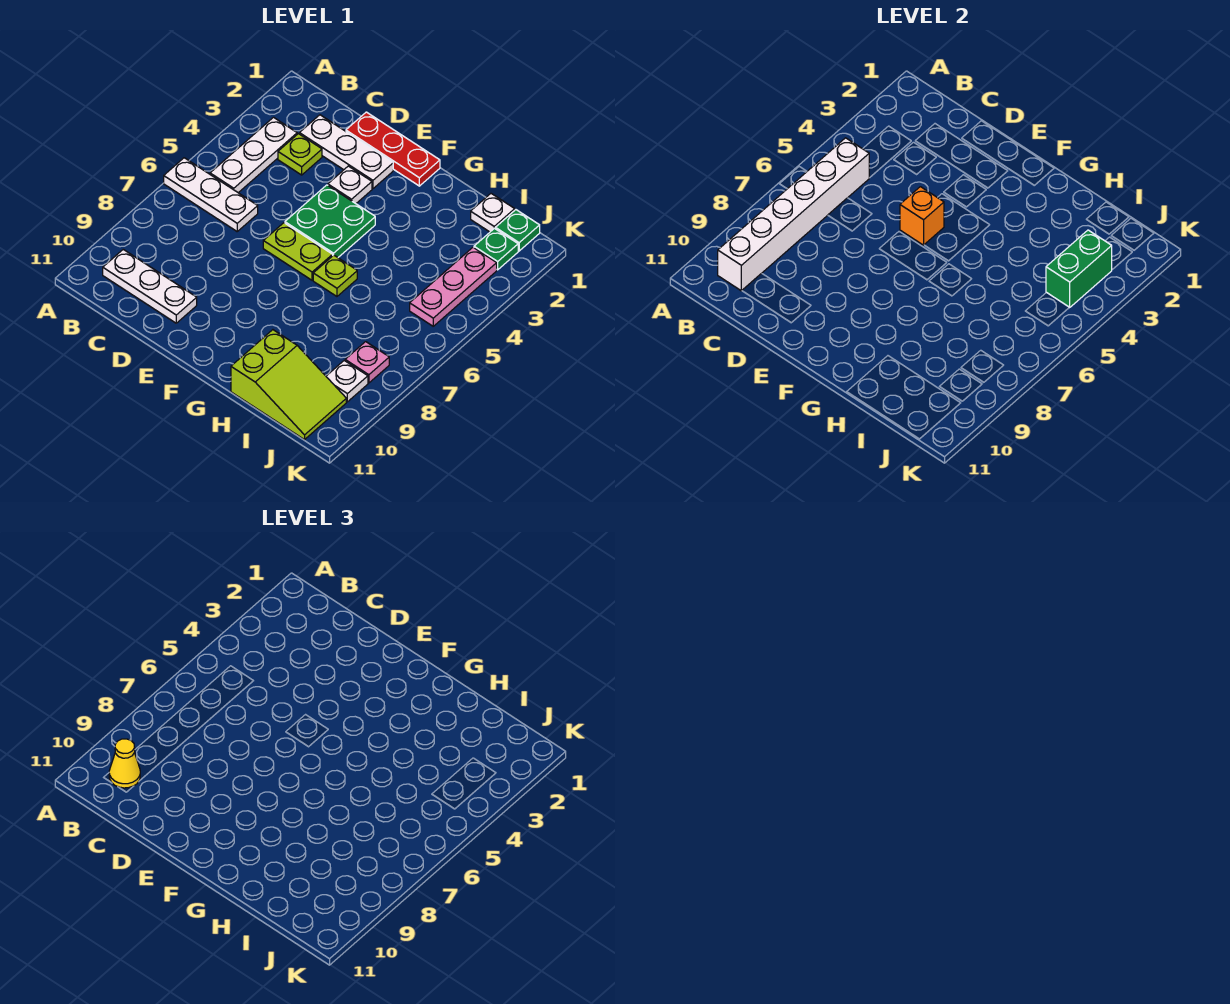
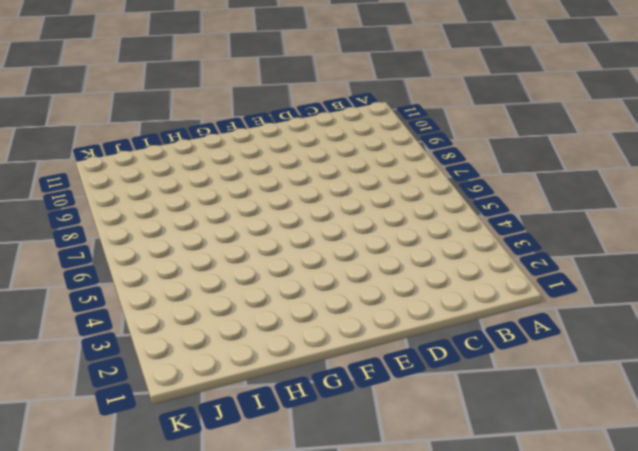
none -> white 1x3 plate [164,158,258,231]
none -> white 1x3 plate [210,117,297,193]
none -> white 1x3 plate [103,249,197,323]

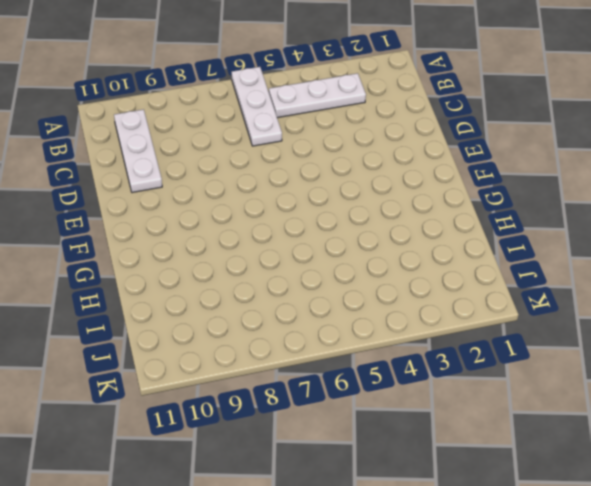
none -> white 1x3 plate [299,115,393,189]
none -> lime 1x1 plate [278,134,322,175]
none -> red 1x3 plate [346,112,440,186]

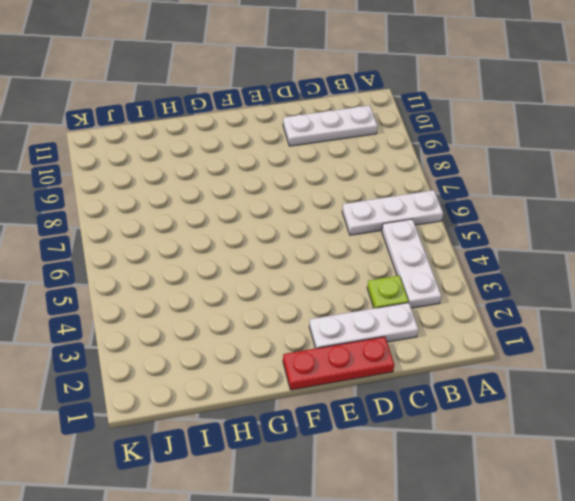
none -> white 1x1 plate [328,166,372,204]
none -> green 2x2 plate [285,185,375,257]
none -> lime 1x2 plate [263,223,333,280]

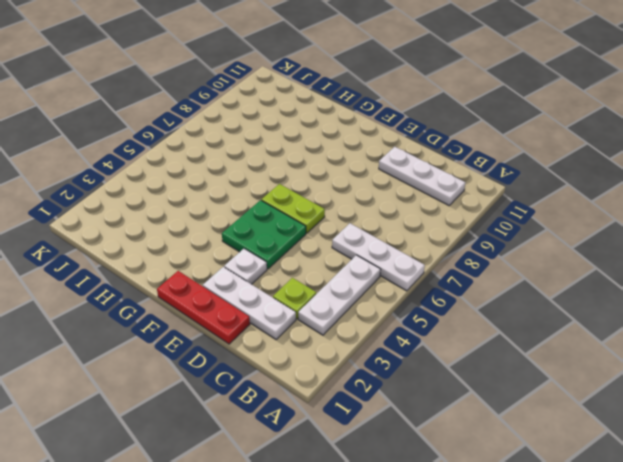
none -> lime 1x1 plate [313,255,357,296]
none -> lime 2x3 slope [231,330,346,440]
none -> white 1x1 plate [471,194,515,232]

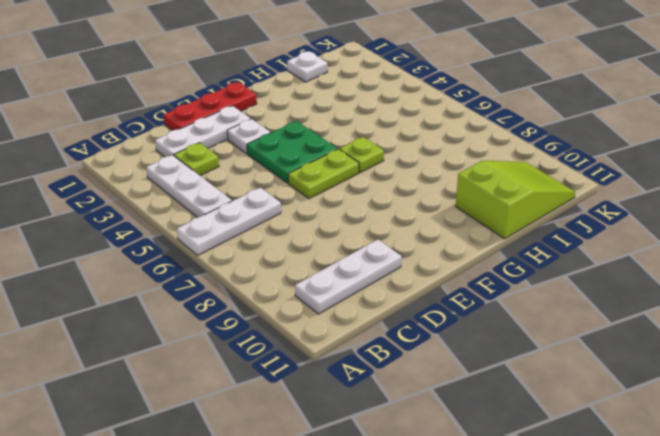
none -> green 1x1 plate [495,210,540,251]
none -> green 1x1 plate [474,228,518,270]
none -> pink 1x3 plate [410,247,497,326]

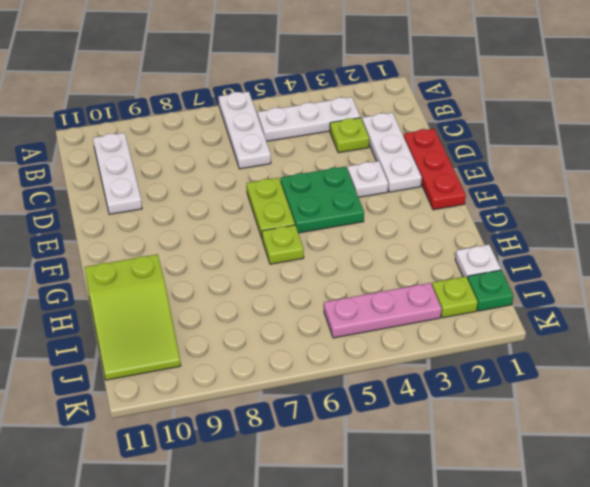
lime 1x1 plate [432,276,478,318] -> green 1x1 plate [474,228,518,270]
none -> pink 1x1 plate [345,342,389,383]
none -> white 1x1 plate [326,361,368,402]
none -> white 1x6 brick [718,138,869,291]

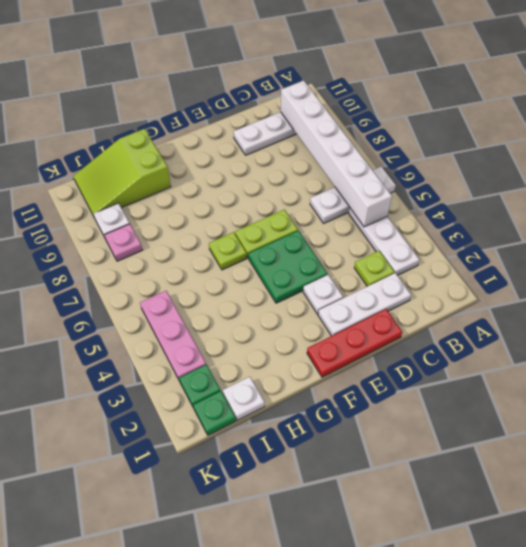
none -> orange 1x1 brick [900,187,944,245]
none -> green 1x2 brick [1046,230,1112,307]
none -> yellow 1x1 cone [109,739,140,788]

